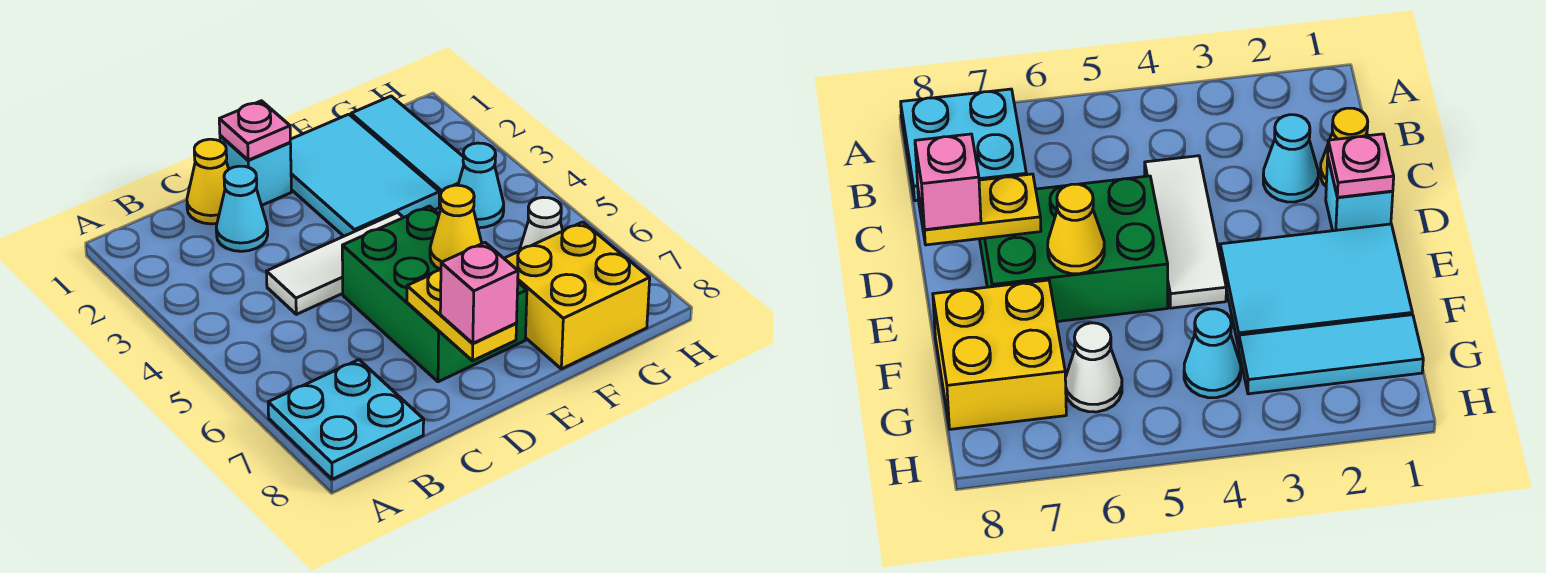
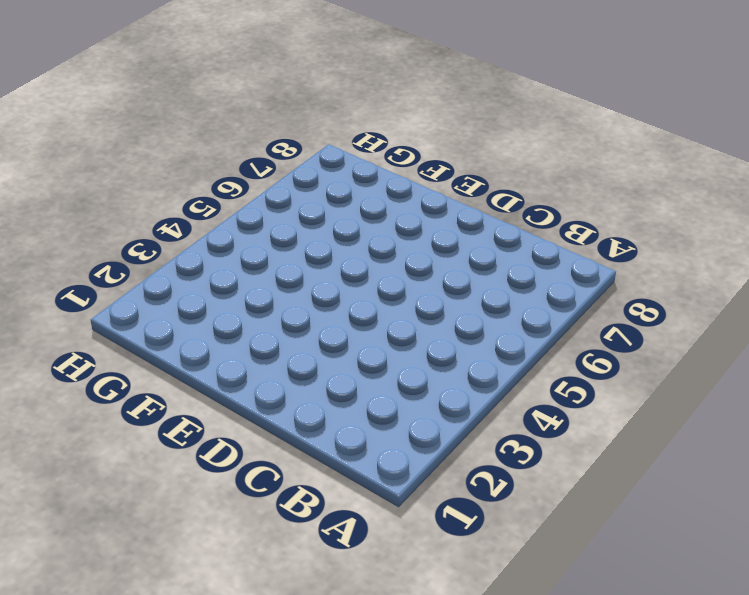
none -> cyan 2x2 plate [268,360,424,479]
none -> yellow 1x1 cone [187,139,229,224]
none -> cyan 1x1 cone [216,166,268,251]

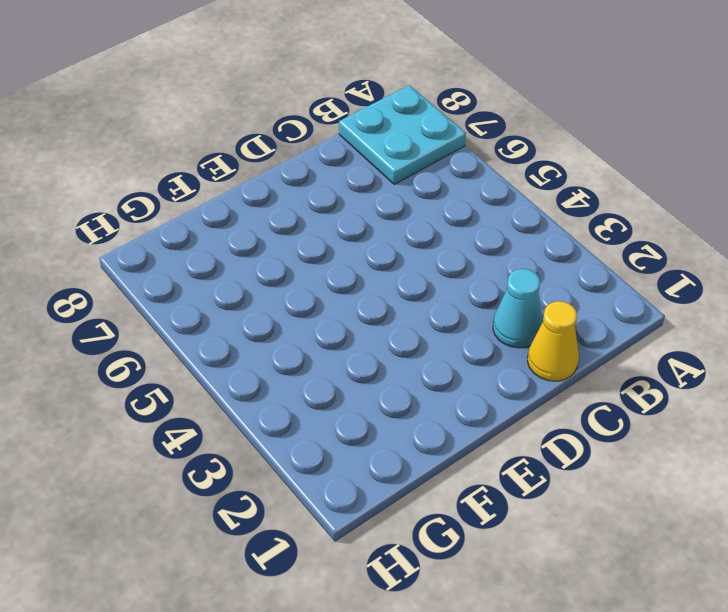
none -> white 1x3 tile [266,212,404,314]
none -> cyan 1x1 brick [220,136,291,205]
none -> green 2x3 brick [342,206,527,382]

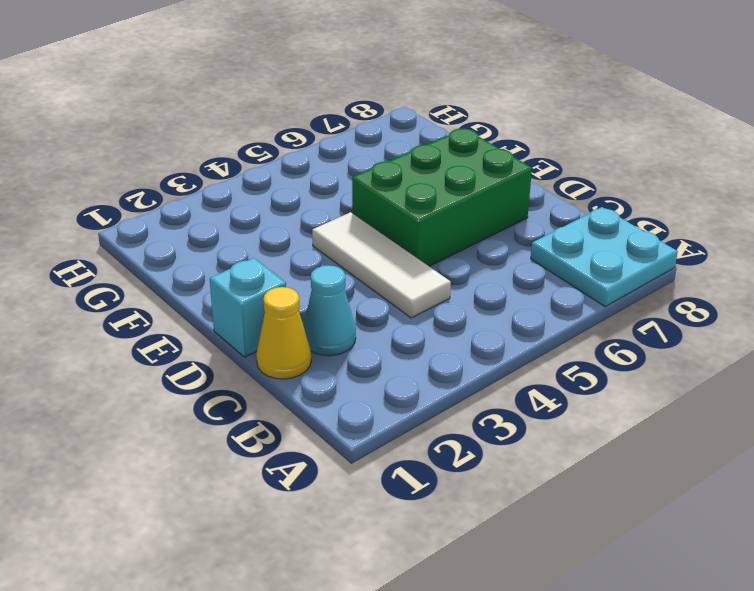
none -> cyan 2x3 tile [290,114,439,236]
none -> yellow 2x2 brick [504,222,650,369]
none -> cyan 1x3 tile [351,96,464,206]

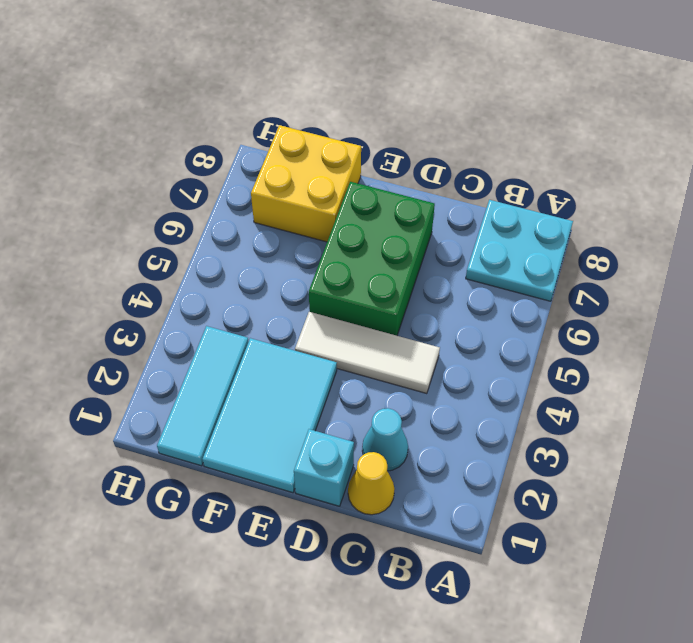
none -> cyan 1x1 cone [458,143,504,228]
none -> white 1x1 cone [519,198,563,251]
none -> pink 1x1 plate [219,101,290,160]

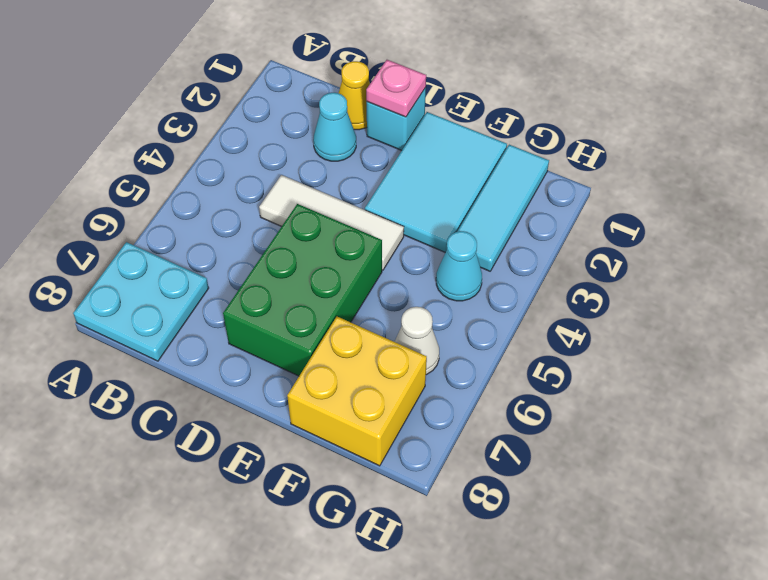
none -> yellow 1x2 plate [407,270,516,361]
none -> yellow 1x1 cone [430,185,482,270]
none -> pink 1x1 brick [440,243,518,343]

